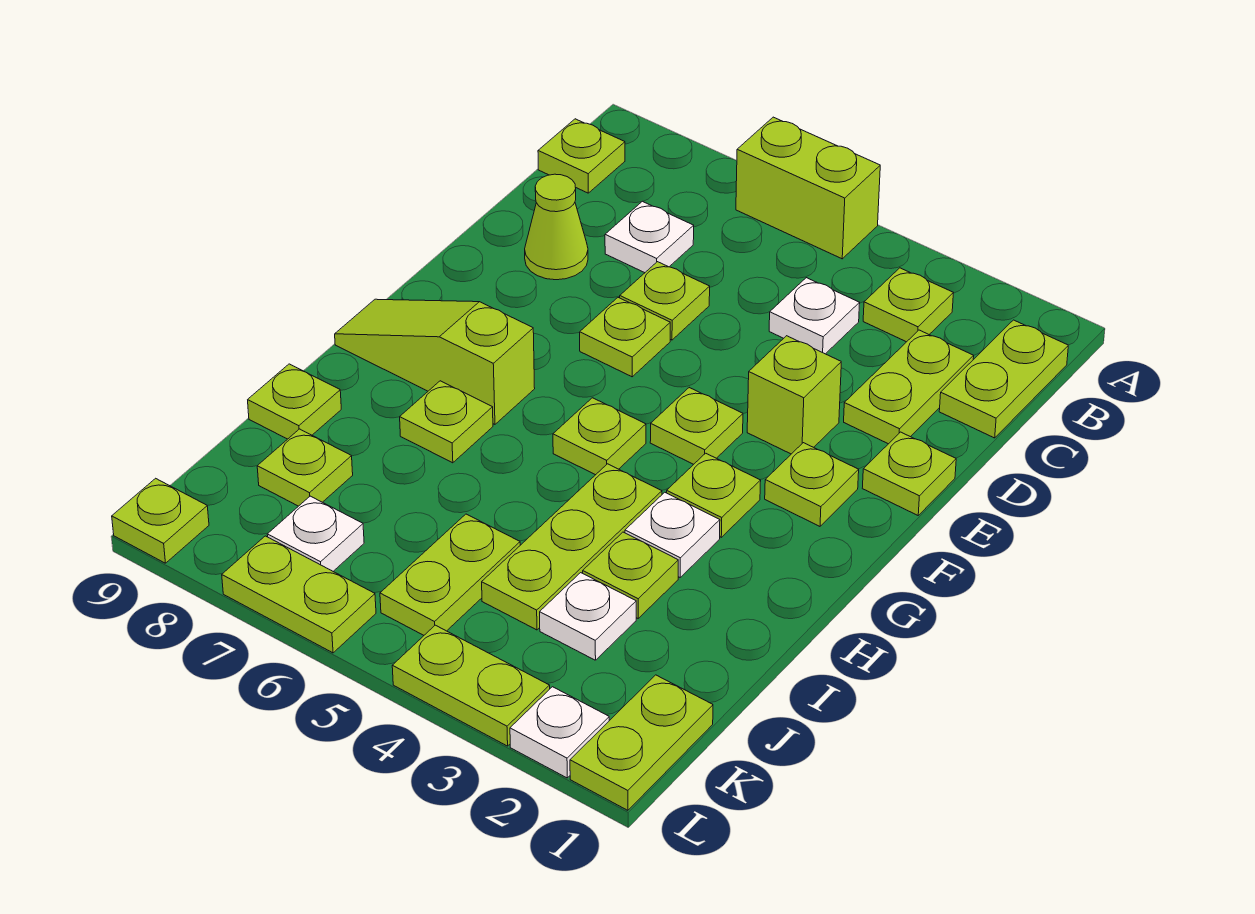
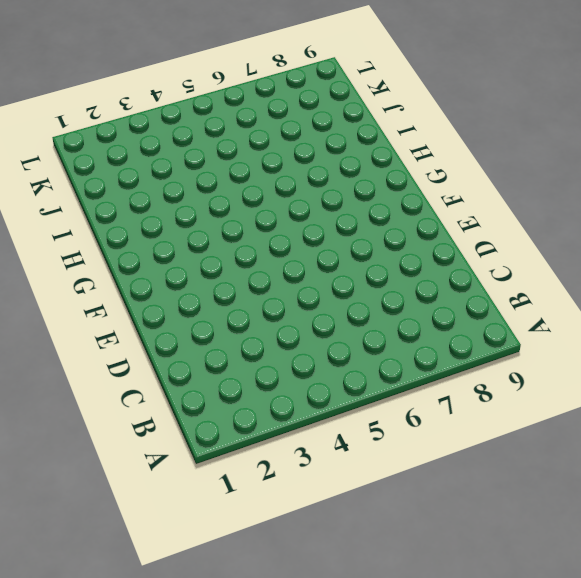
none -> lime 1x2 brick [736,117,880,259]
none -> lime 1x2 plate [939,320,1068,438]
none -> lime 1x1 plate [863,268,953,342]
none -> lime 1x1 plate [538,119,625,193]

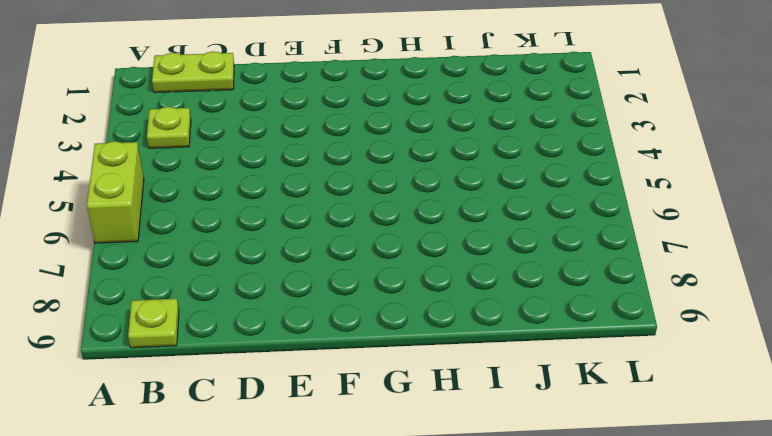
none -> lime 1x2 plate [844,330,974,444]
none -> white 1x1 plate [769,278,860,354]
none -> white 1x1 plate [605,201,694,273]
none -> lime 1x1 plate [620,262,710,340]

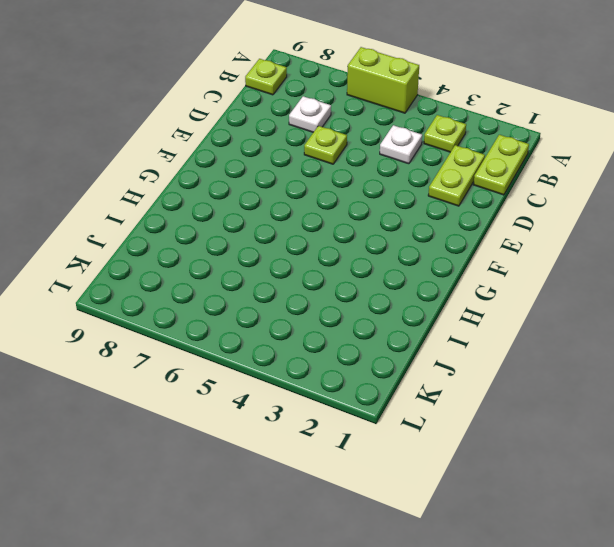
none -> lime 1x1 cone [525,174,588,280]
none -> lime 1x1 plate [862,432,956,515]
none -> lime 1x1 brick [747,336,841,454]
none -> lime 1x1 plate [580,298,670,377]

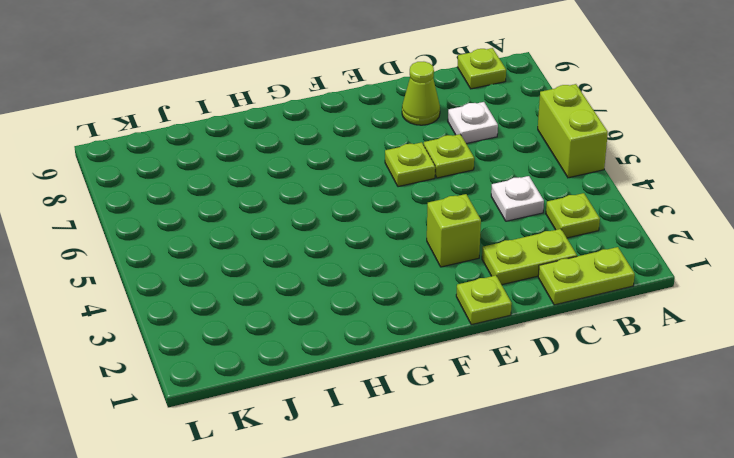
none -> lime 1x1 plate [765,443,859,526]
none -> lime 1x1 plate [650,388,743,464]
none -> lime 1x1 plate [667,453,761,537]
none -> lime 1x1 plate [553,398,646,475]

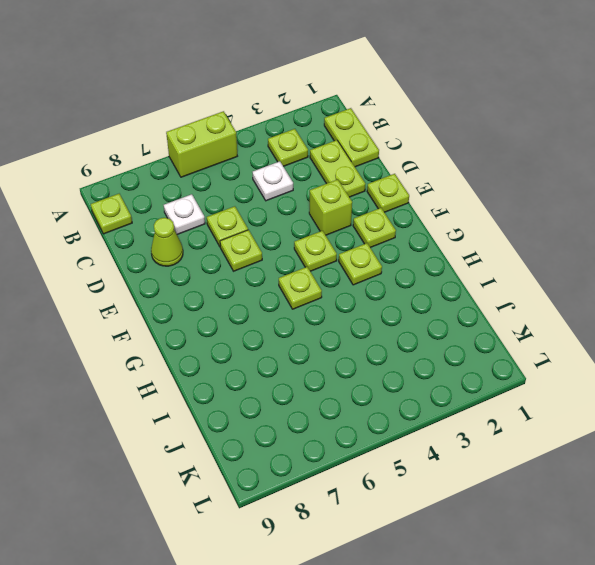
none -> lime 1x3 slope [335,299,535,424]
none -> white 1x1 plate [625,492,720,577]
none -> lime 1x3 plate [482,464,662,630]
none -> lime 1x1 plate [400,381,493,463]

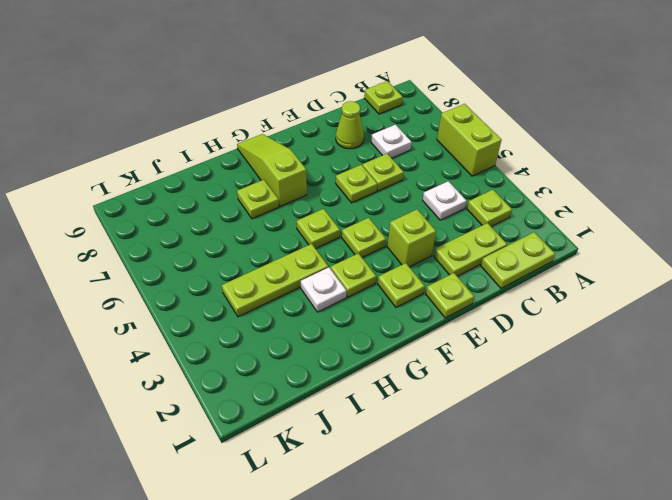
none -> lime 1x1 plate [583,532,678,618]
none -> lime 1x1 plate [248,364,341,439]
none -> white 1x1 plate [540,573,636,660]
none -> lime 1x2 plate [380,514,520,635]

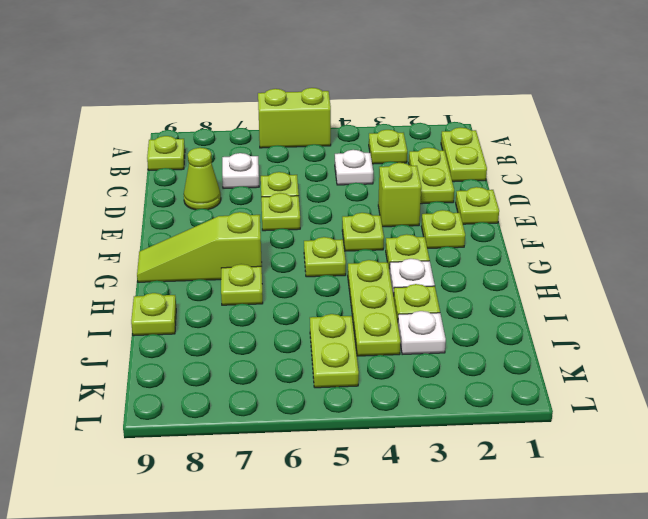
none -> lime 1x1 plate [257,429,353,506]
none -> lime 1x2 plate [570,675,713,810]
none -> white 1x1 plate [267,496,364,571]
none -> white 1x1 plate [510,687,609,778]

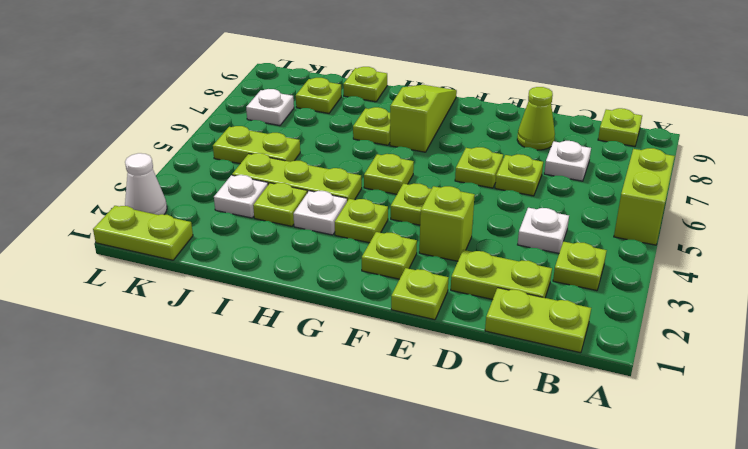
white 1x1 cone [125,153,167,215] -> white 1x1 plate [510,687,609,778]
none -> lime 1x2 plate [392,625,550,746]
none -> lime 1x2 plate [222,536,376,653]
none -> lime 1x1 plate [112,478,209,563]

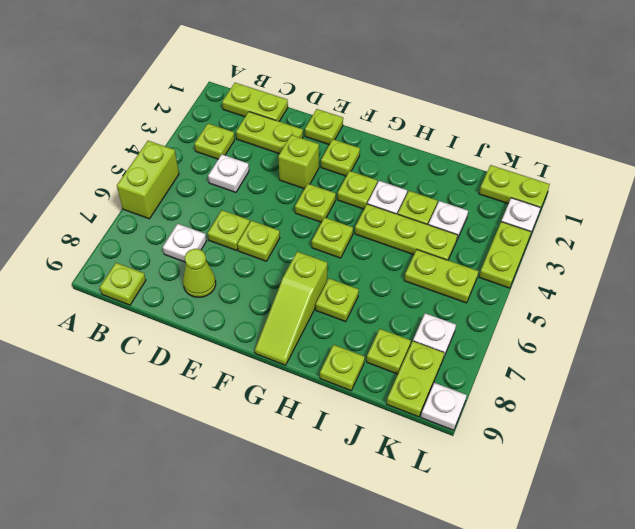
lime 1x2 plate [387,341,444,417] -> lime 1x2 plate moved to [222,536,376,653]
white 1x1 plate [421,383,467,430] -> lime 1x1 plate [112,478,209,563]

